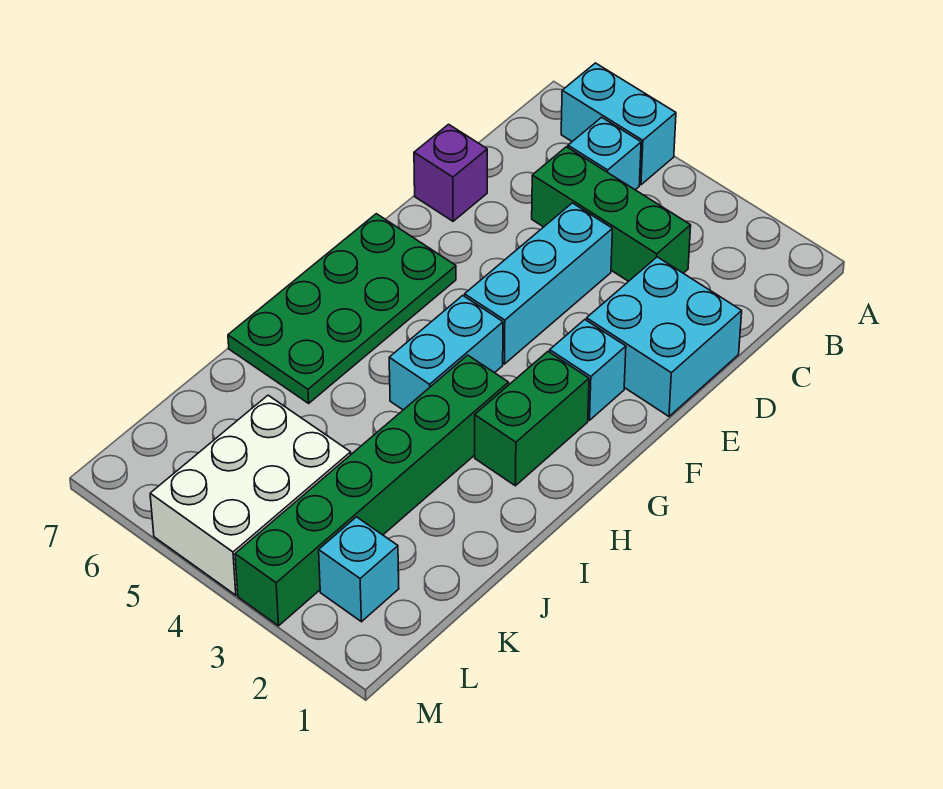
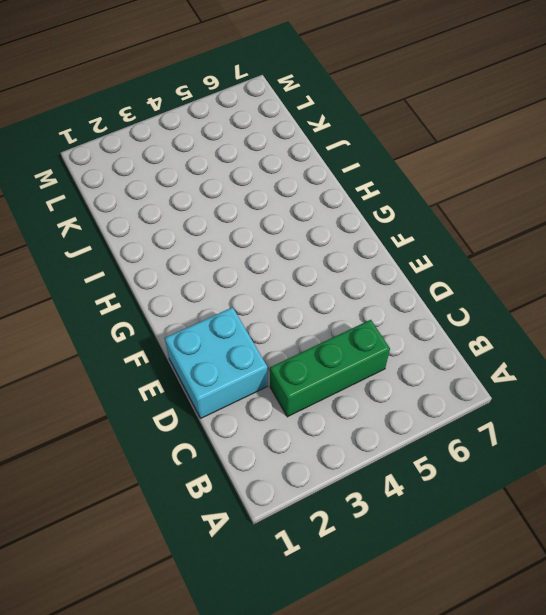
none -> cyan 1x2 brick [561,63,676,185]
none -> cyan 1x1 brick [568,117,641,190]
none -> cyan 1x3 brick [465,203,612,364]

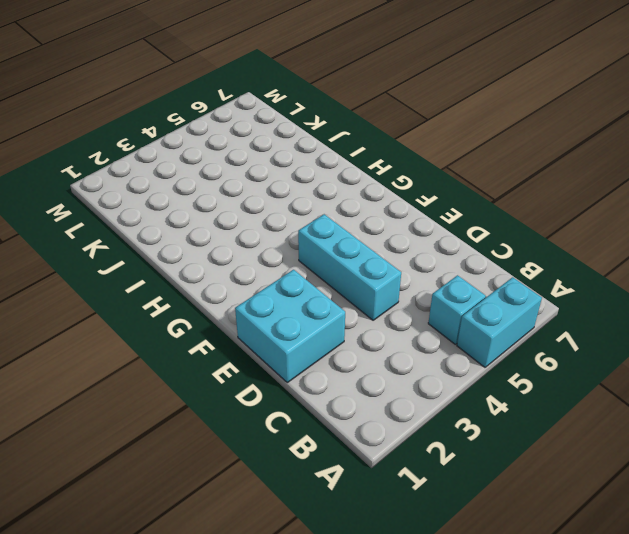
none -> green 1x3 brick [532,147,691,281]
none -> purple 1x1 brick [414,124,487,221]
none -> cyan 1x1 brick [550,320,626,420]

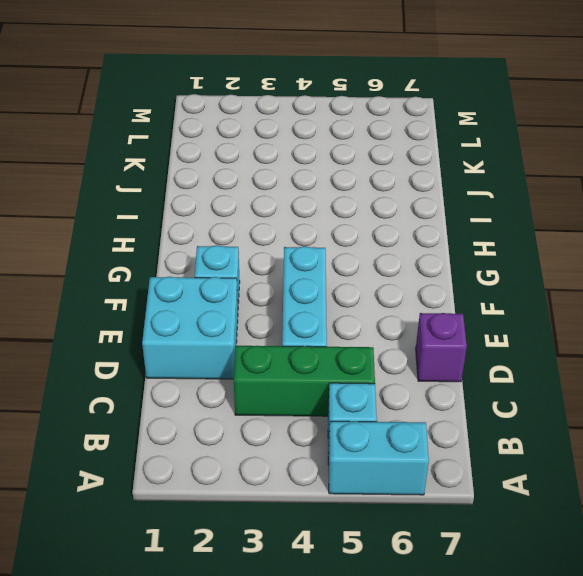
none -> green 2x4 plate [228,214,456,403]
none -> green 1x2 brick [475,352,589,486]
none -> cyan 1x2 brick [389,296,503,410]

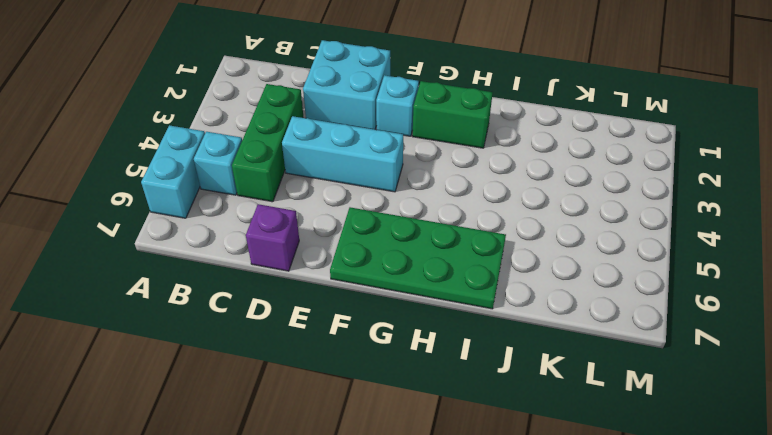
none -> cyan 1x2 brick [389,296,503,410]
none -> green 1x6 brick [235,355,509,626]
none -> white 2x3 brick [150,395,351,595]

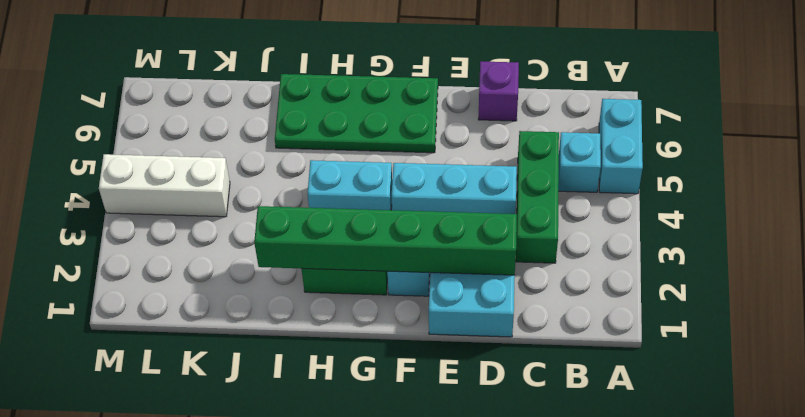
green 1x6 brick [254,206,517,275] -> green 1x6 brick moved to [235,355,509,626]
white 1x3 brick [99,154,230,217] -> white 2x3 brick [150,395,351,595]
none -> cyan 1x1 brick [319,517,399,622]

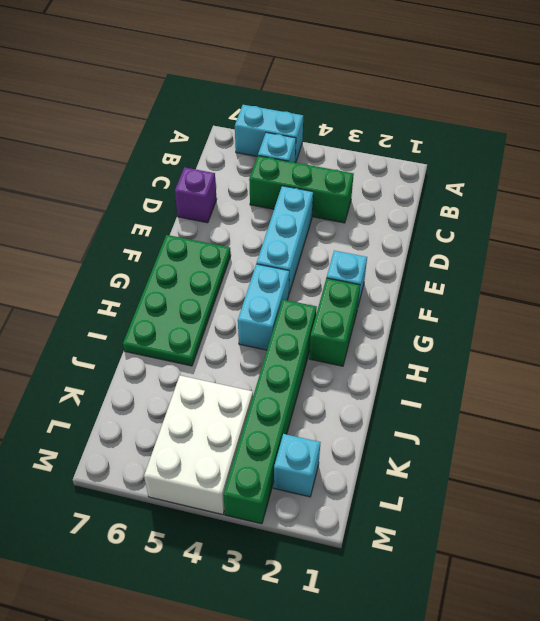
none -> cyan 2x2 brick [587,257,742,416]

